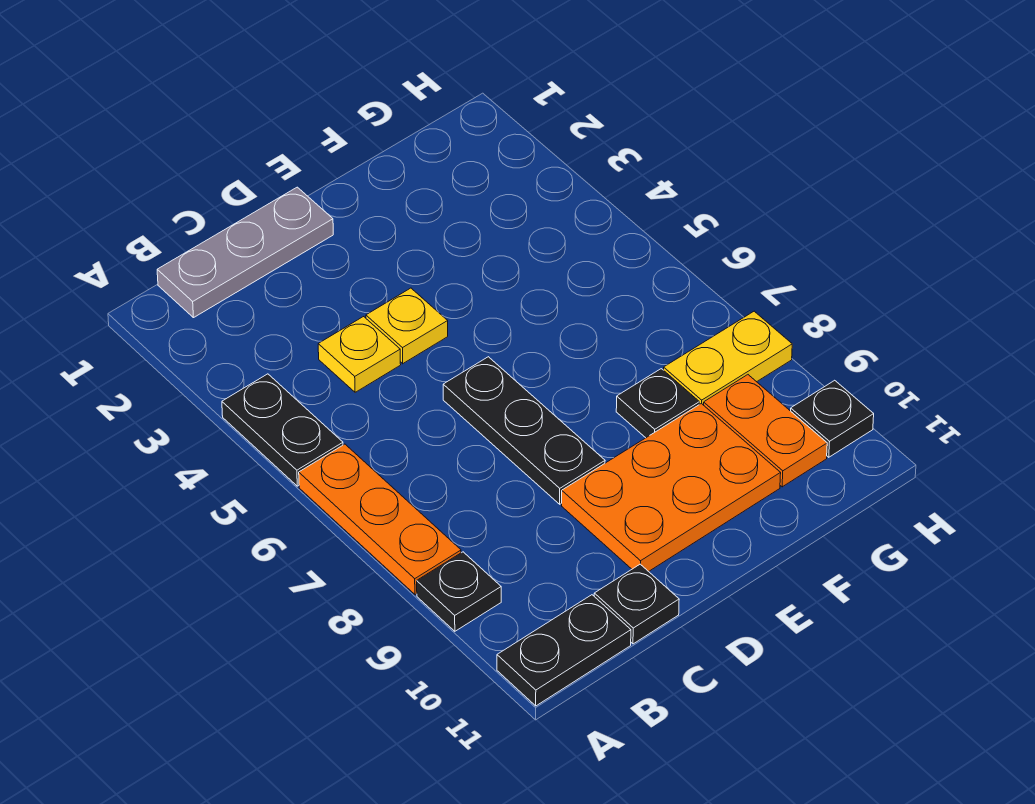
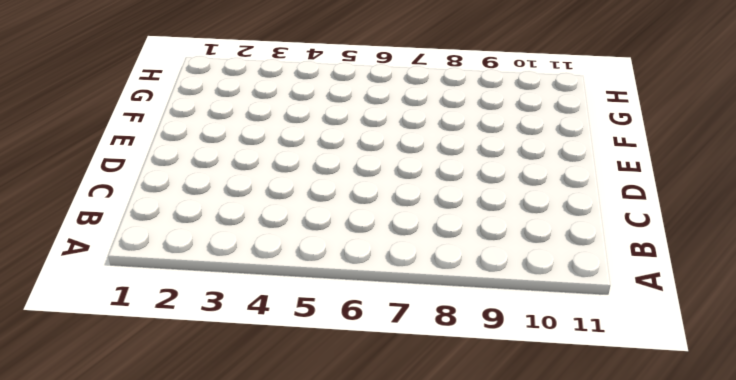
none -> black 1x2 plate [222,374,343,486]
none -> orange 1x3 plate [299,444,461,595]
none -> black 1x1 plate [417,552,501,631]

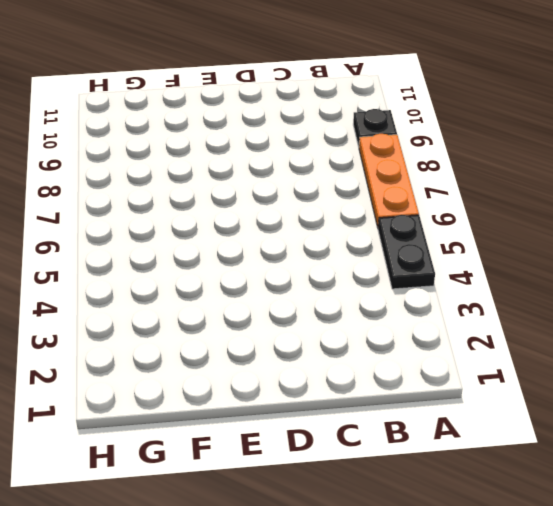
none -> black 1x2 plate [497,595,631,706]
none -> grey 1x3 plate [157,187,333,318]
none -> yellow 1x1 plate [318,317,401,392]

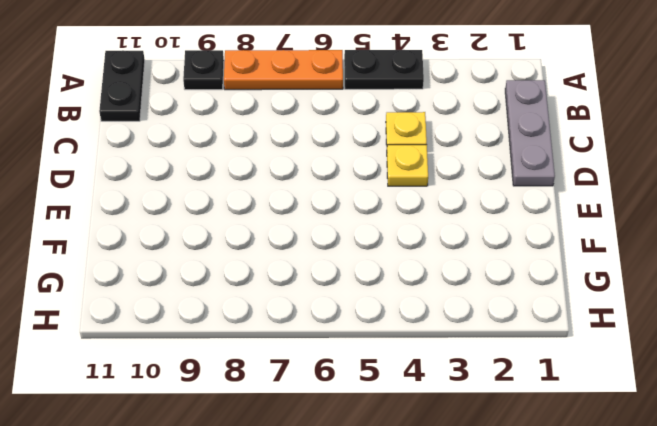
none -> black 1x1 plate [594,564,679,644]
none -> black 1x3 plate [443,357,605,504]
none -> orange 2x3 plate [562,403,781,571]

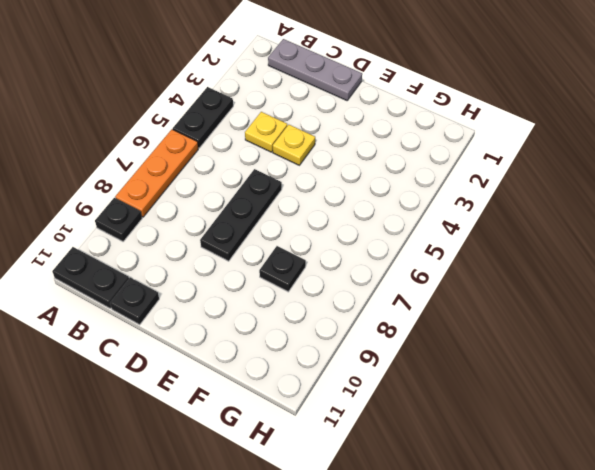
none -> orange 2x3 plate [562,403,781,571]
none -> yellow 1x2 plate [664,311,792,405]
none -> orange 1x2 plate [704,375,827,487]

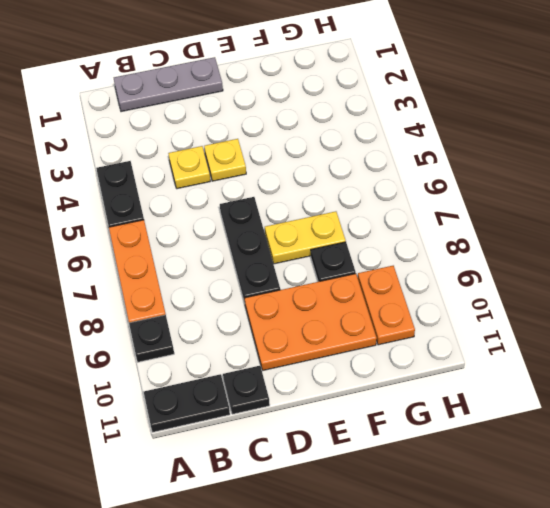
yellow 1x2 plate [265,211,346,264] -> yellow 1x2 plate moved to [664,311,792,405]
none -> black 1x1 plate [791,380,874,457]

